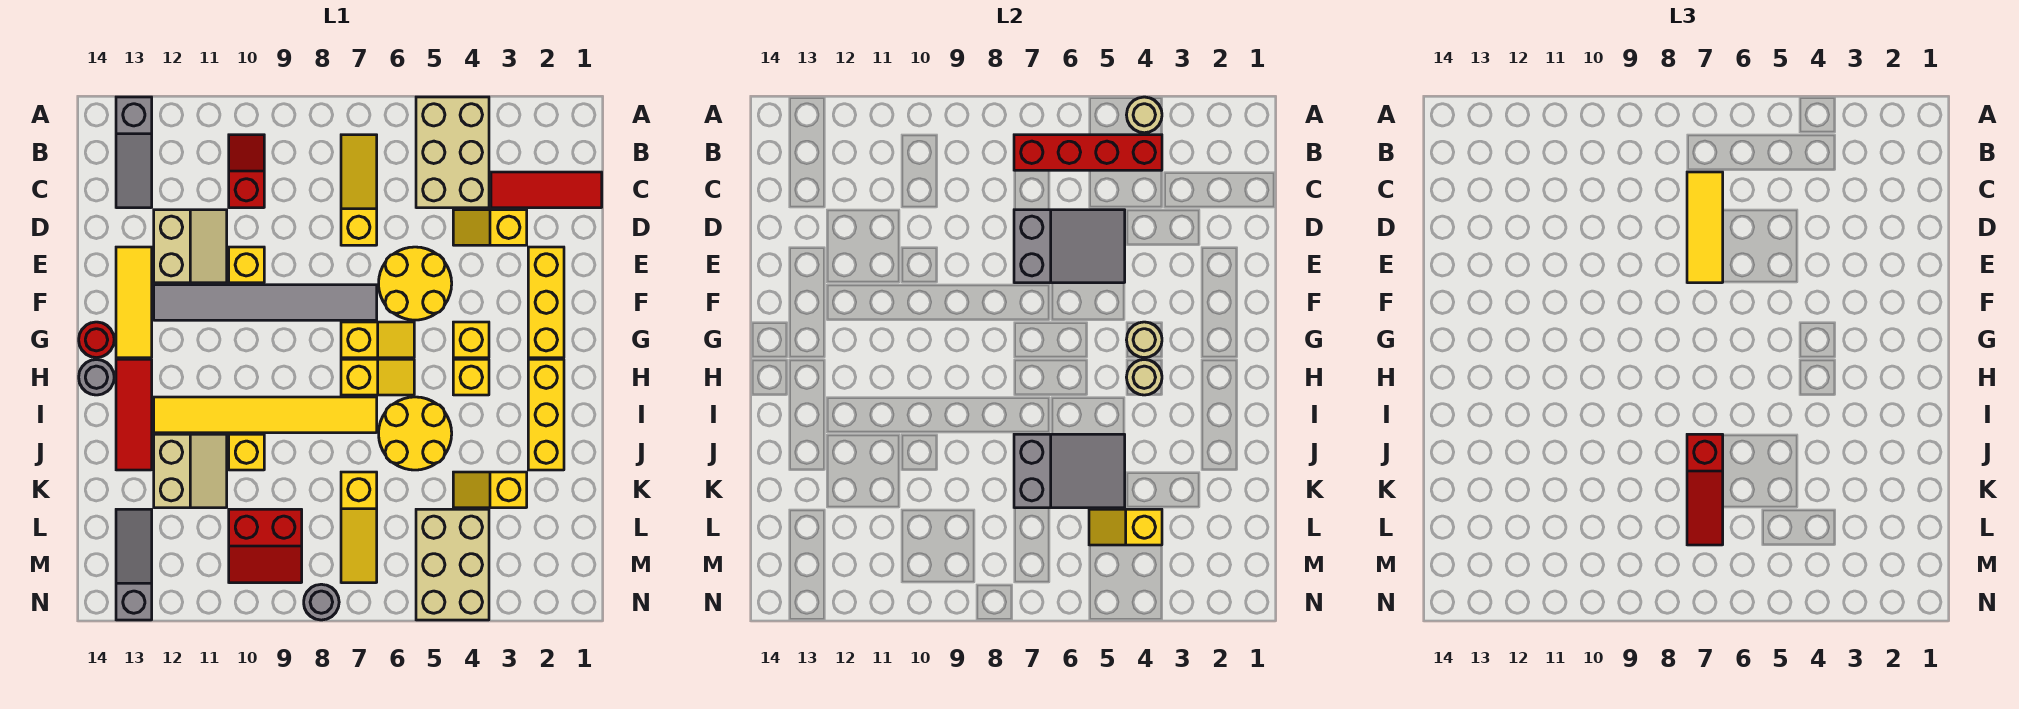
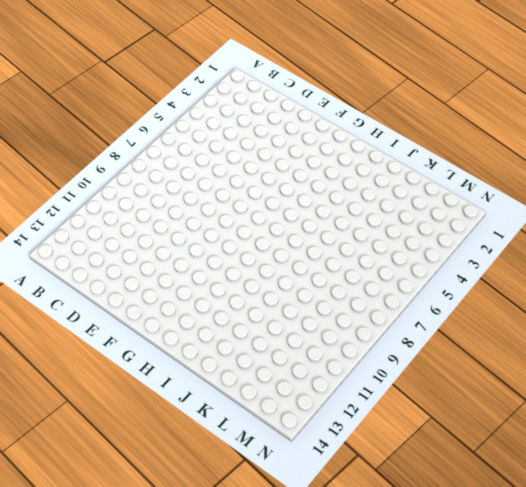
none -> tan 2x3 brick [416,97,489,208]
none -> grey 1x3 slope [116,97,152,208]
none -> yellow 1x3 slope [341,135,377,245]
none -> red 1x2 slope [229,135,264,208]

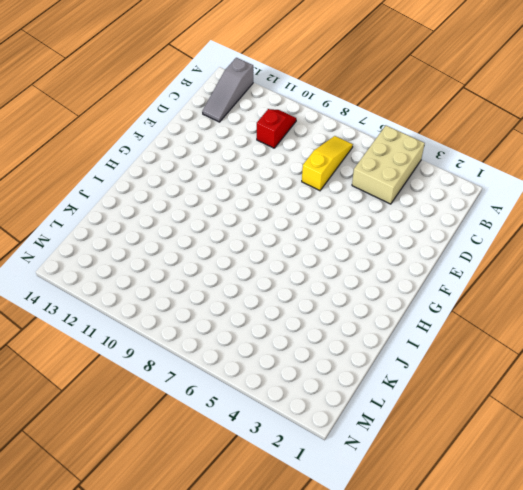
none -> red 1x3 tile [491,172,602,208]
none -> yellow 1x2 slope [453,210,527,245]
none -> tan 2x2 slope [154,210,227,283]
none -> yellow 1x3 brick [528,247,564,358]

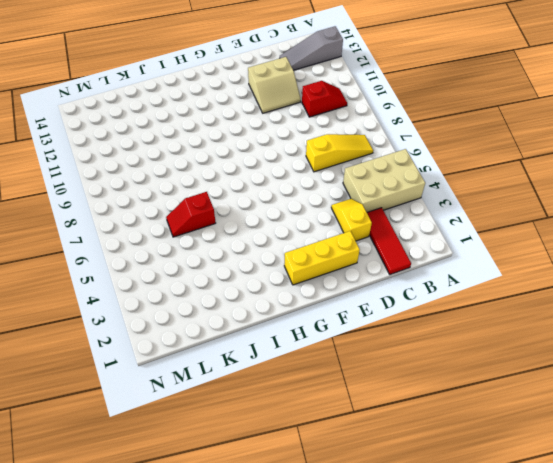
red 1x2 slope [166,192,216,237] -> yellow 2x2 round brick [379,397,452,470]
none -> yellow 2x2 round brick [379,247,452,320]
none -> yellow 1x1 brick [229,247,264,283]
none -> yellow 1x3 tile [116,247,152,358]
none -> grey 1x6 tile [154,285,377,320]

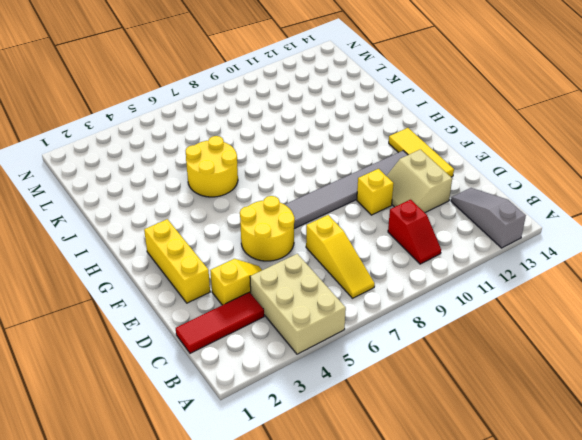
none -> yellow 1x1 brick [453,322,489,358]
none -> yellow 1x2 slope [341,322,414,358]
none -> red 1x1 round brick [79,322,114,358]
none -> yellow 1x3 brick [528,359,564,470]

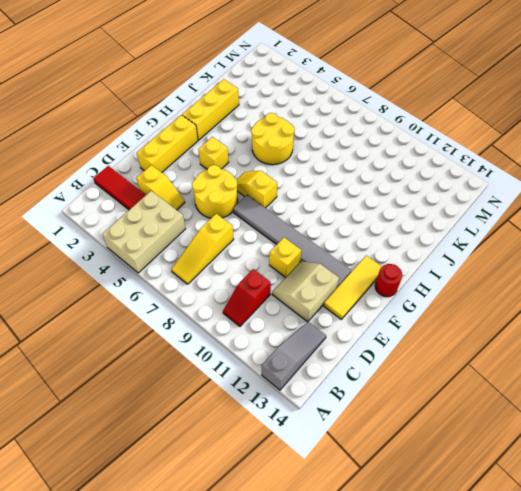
none -> yellow 1x1 brick [453,359,489,395]
none -> yellow 1x2 slope [341,359,414,395]
none -> red 1x3 tile [116,359,152,470]
none -> grey 1x1 round brick [79,360,114,395]

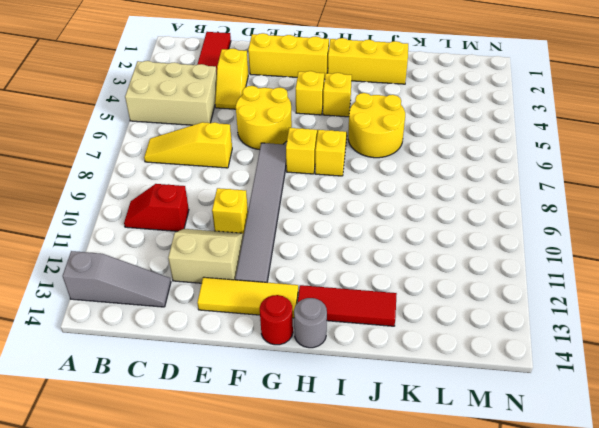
none -> yellow 1x6 tile [154,397,377,433]
none -> yellow 1x1 brick [229,434,264,470]
none -> tan 2x2 slope [154,434,227,508]
none -> yellow 1x2 slope [453,472,527,508]

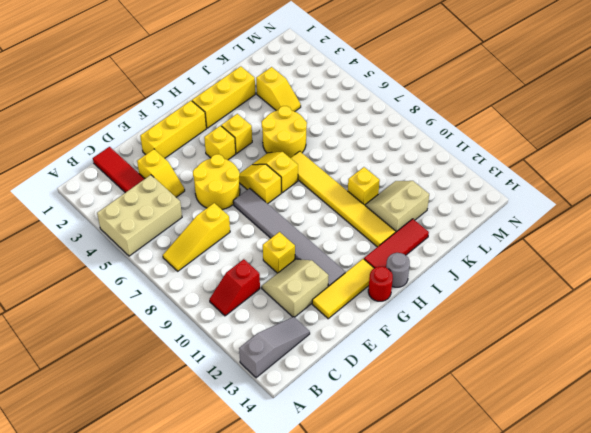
none -> yellow 1x3 slope [341,472,377,583]
none -> tan 2x3 brick [416,509,489,620]
none -> red 2x2 slope [229,509,302,583]
none -> grey 1x3 slope [116,509,152,620]

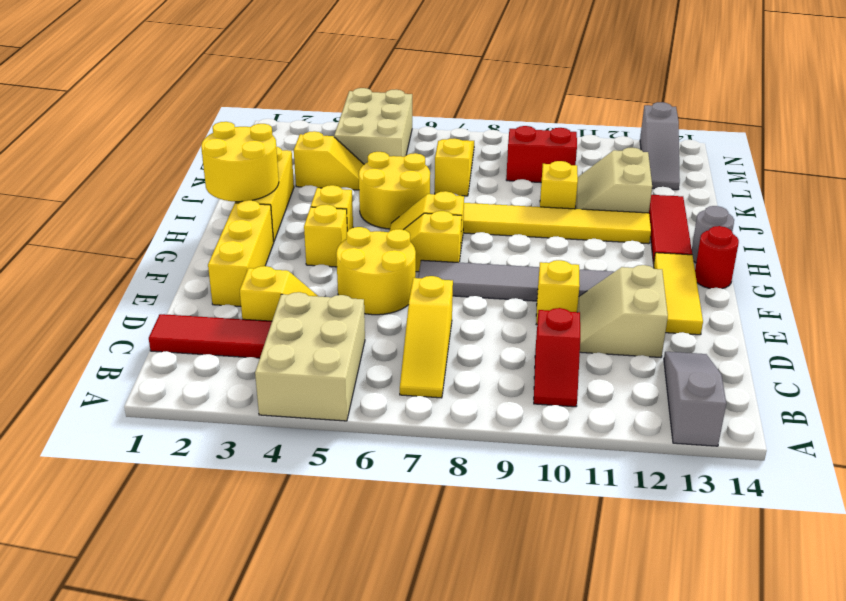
yellow 2x2 round brick [201,122,279,202] -> none
none -> grey 1x1 round brick [304,584,339,620]
none -> tan 1x1 round brick [1127,97,1162,133]
none -> red 1x4 brick [1014,135,1162,170]
none -> grey 2x3 slope [1014,210,1125,283]

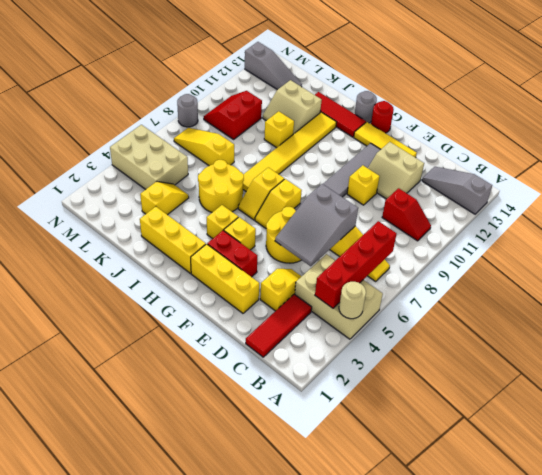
red 1x2 brick [207,230,257,277] -> none
none -> tan 1x1 round brick [1127,322,1162,358]
none -> tan 1x1 round brick [1126,360,1162,395]
none -> grey 2x3 slope [1014,434,1125,508]
none -> yellow 1x2 slope [1089,509,1162,545]

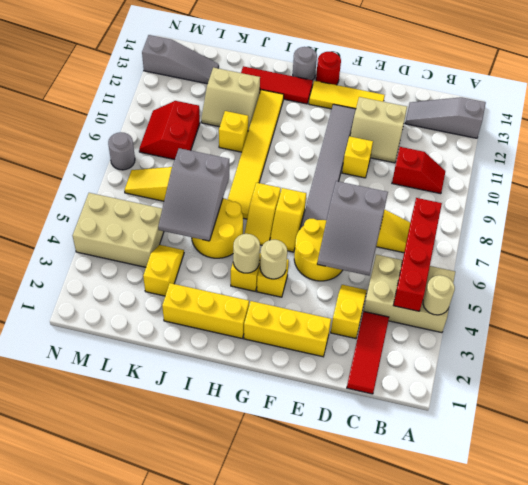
none -> yellow 1x2 slope [1089,509,1162,545]
none -> yellow 1x3 tile [1687,172,1723,283]
none -> red 1x3 slope [1687,434,1723,545]

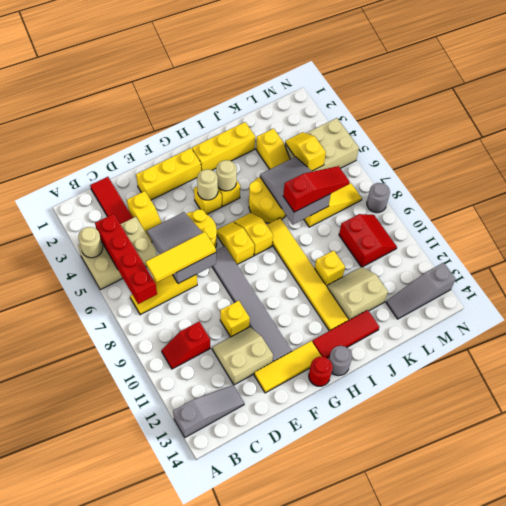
yellow 1x2 slope [285,132,326,171] -> yellow 1x2 slope turned to [1089,509,1162,545]

